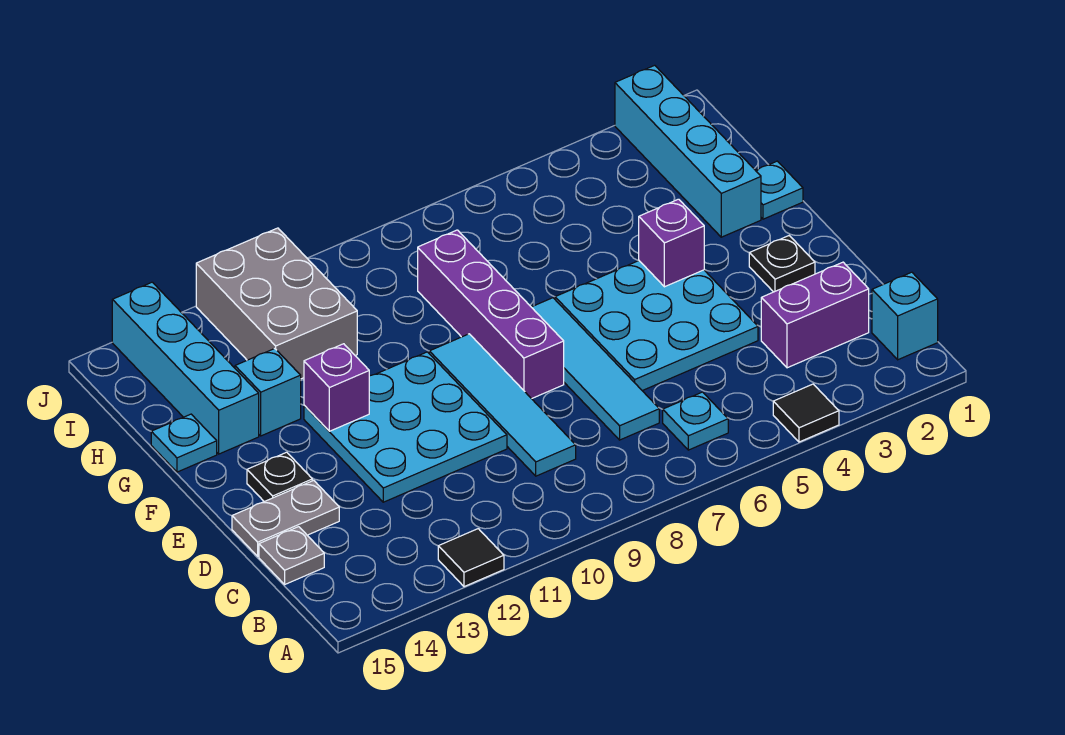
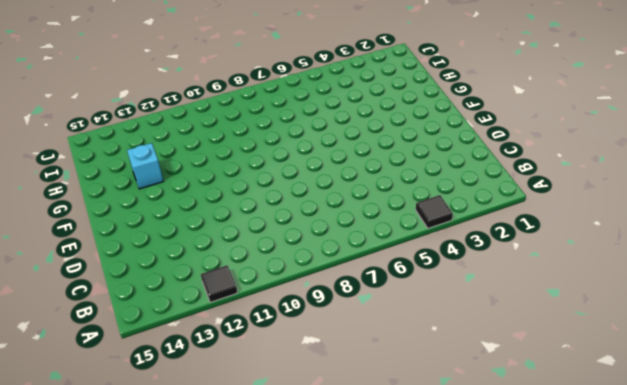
none -> cyan 1x1 brick [872,272,938,360]
none -> cyan 1x1 plate [663,392,728,450]
none -> purple 1x2 brick [761,262,869,368]

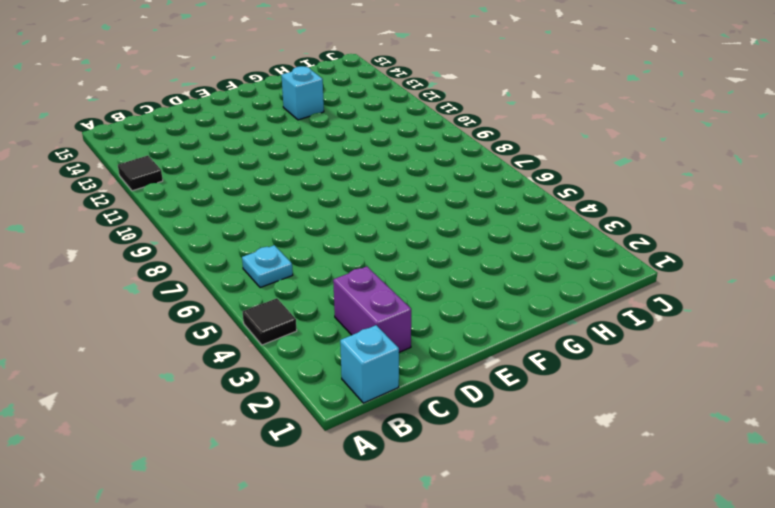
none -> cyan 1x4 tile [532,298,659,440]
none -> cyan 1x4 tile [429,334,576,476]
none -> grey 1x1 plate [259,527,324,584]

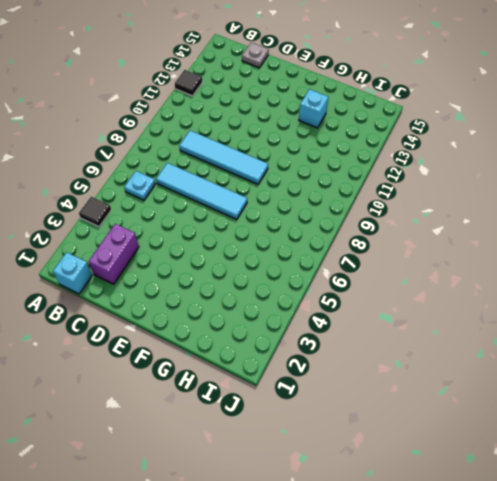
none -> cyan 3x3 plate [555,261,758,391]
none -> cyan 3x3 plate [304,352,507,502]
none -> grey 1x2 plate [232,480,339,556]

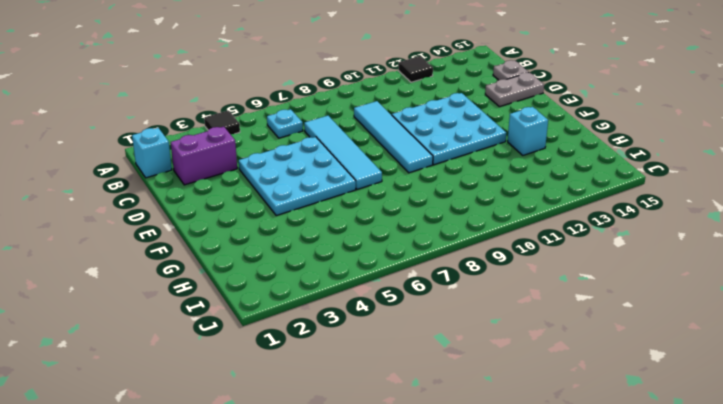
none -> black 1x1 plate [749,236,815,292]
none -> purple 1x4 brick [418,230,564,399]
none -> black 1x1 plate [247,452,312,502]

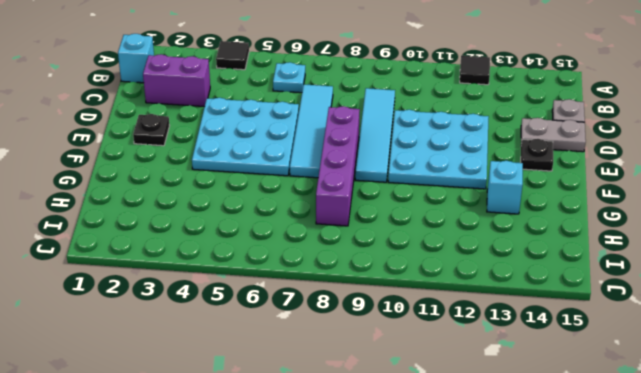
none -> cyan 1x1 plate [756,161,803,219]
none -> cyan 1x4 brick [615,65,761,237]
none -> cyan 1x4 brick [112,282,259,454]

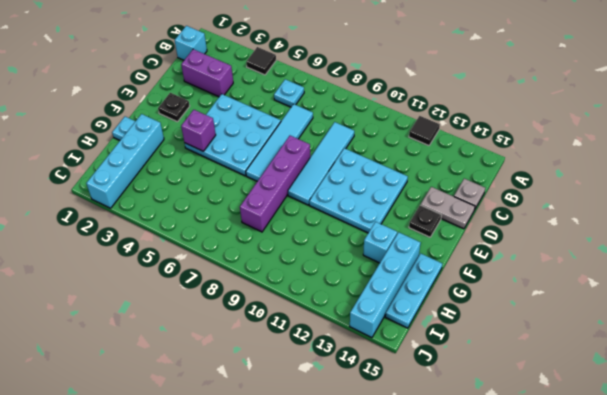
cyan 1x3 plate [385,253,442,328] -> cyan 1x1 plate [151,414,217,472]
none -> grey 2x3 brick [196,228,357,379]
none -> purple 1x1 brick [304,344,369,431]

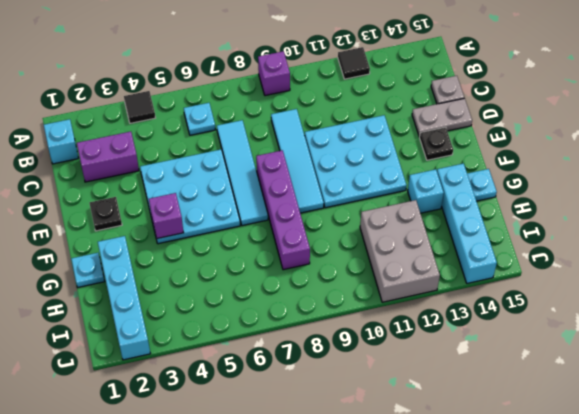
purple 1x1 brick [258,51,290,96] -> purple 1x1 brick moved to [304,344,369,431]

